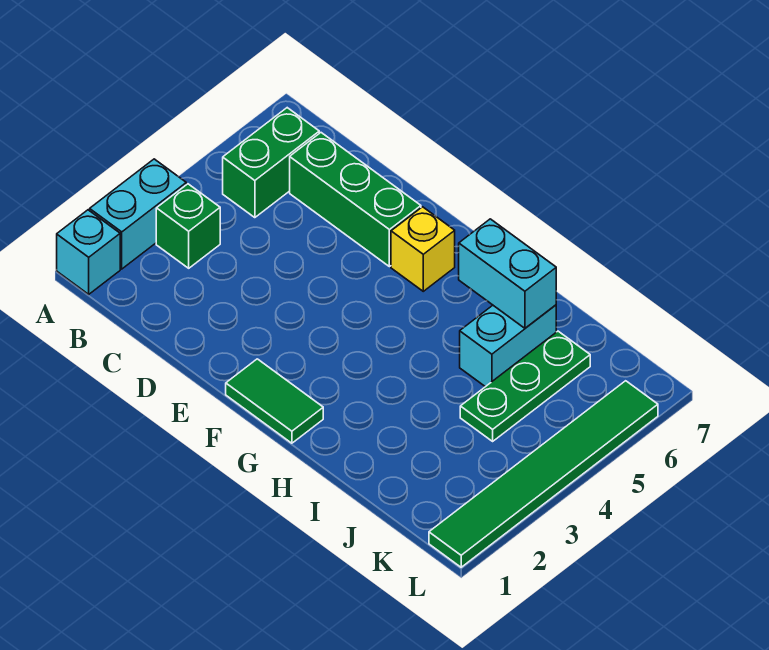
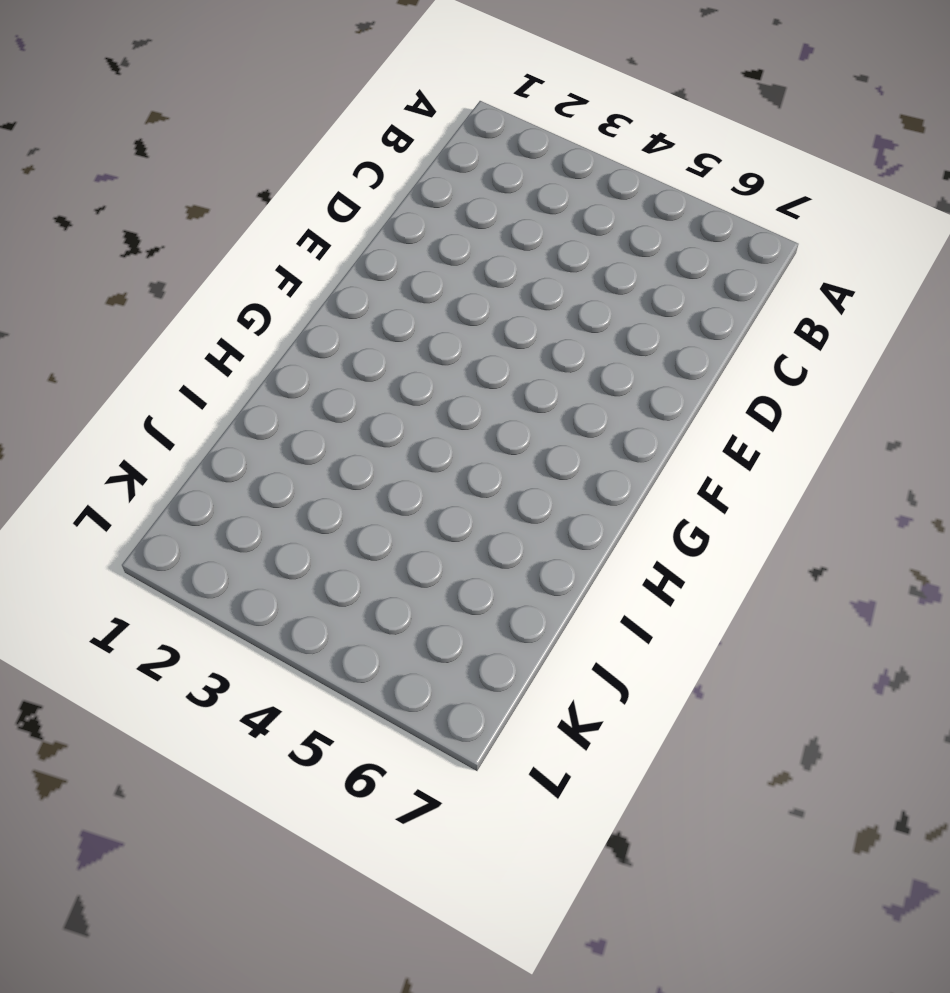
none -> cyan 1x1 brick [57,210,120,294]
none -> cyan 1x2 brick [90,159,186,269]

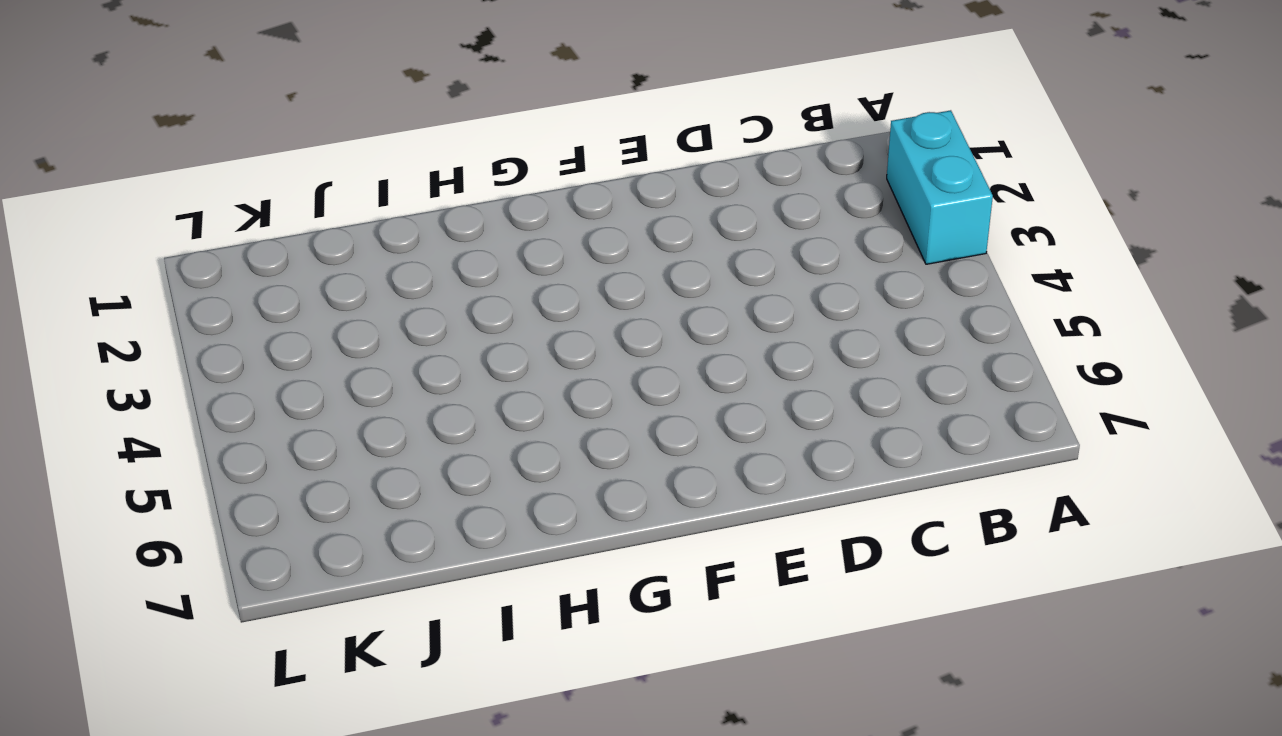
none -> cyan 1x1 brick [57,210,120,294]
none -> green 1x1 brick [156,184,220,268]

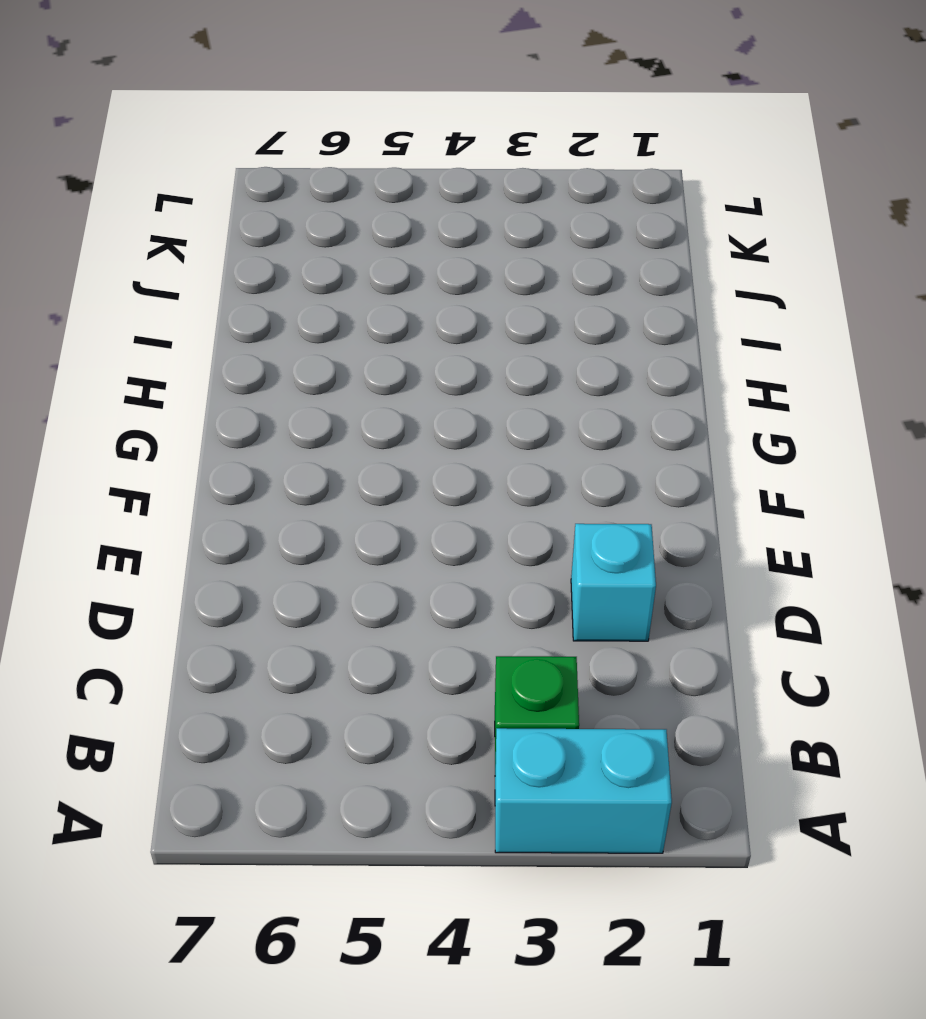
cyan 1x1 brick [571,524,656,641] -> cyan 1x1 brick moved to [57,210,120,294]
none -> green 1x2 brick [223,108,319,218]
none -> green 1x3 brick [290,133,421,267]

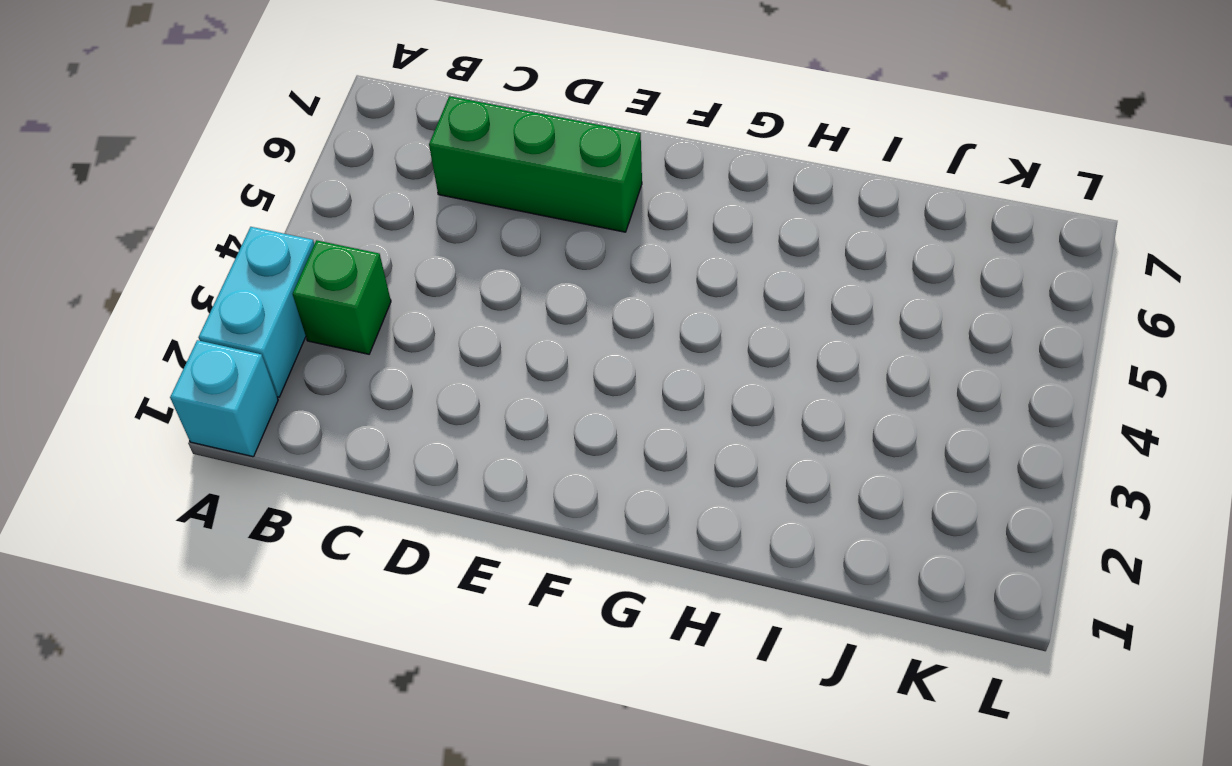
none -> green 1x2 brick [223,108,319,218]
none -> green 1x2 tile [226,359,323,443]

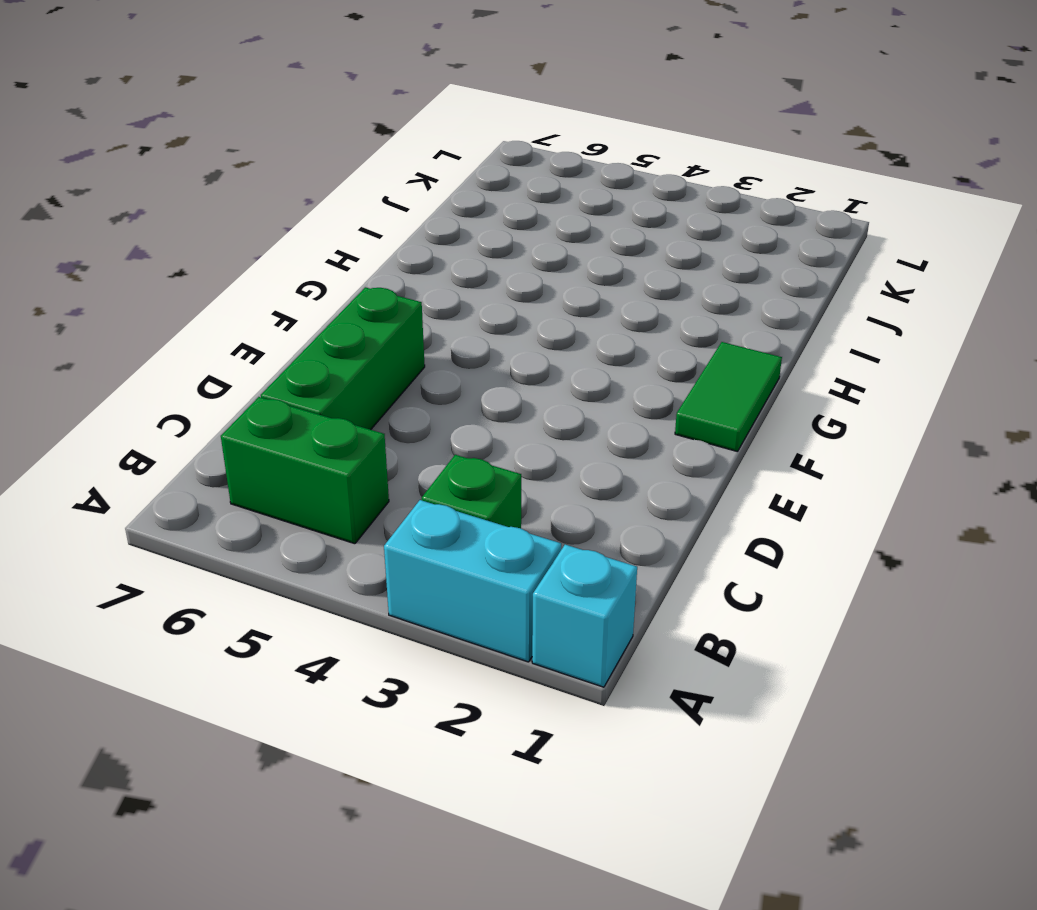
none -> yellow 1x1 brick [391,207,455,291]
none -> cyan 1x2 brick [460,305,556,387]

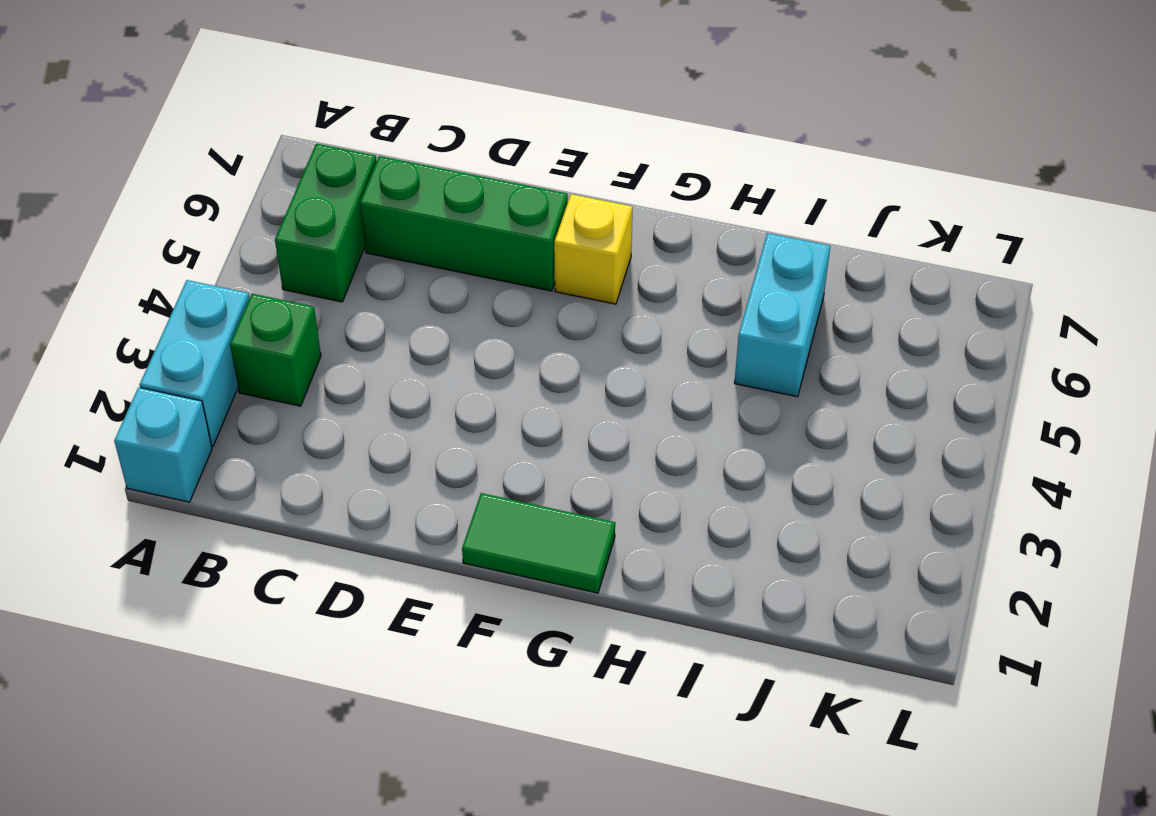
none -> green 1x3 plate [460,331,590,441]
none -> green 1x6 tile [429,381,658,567]

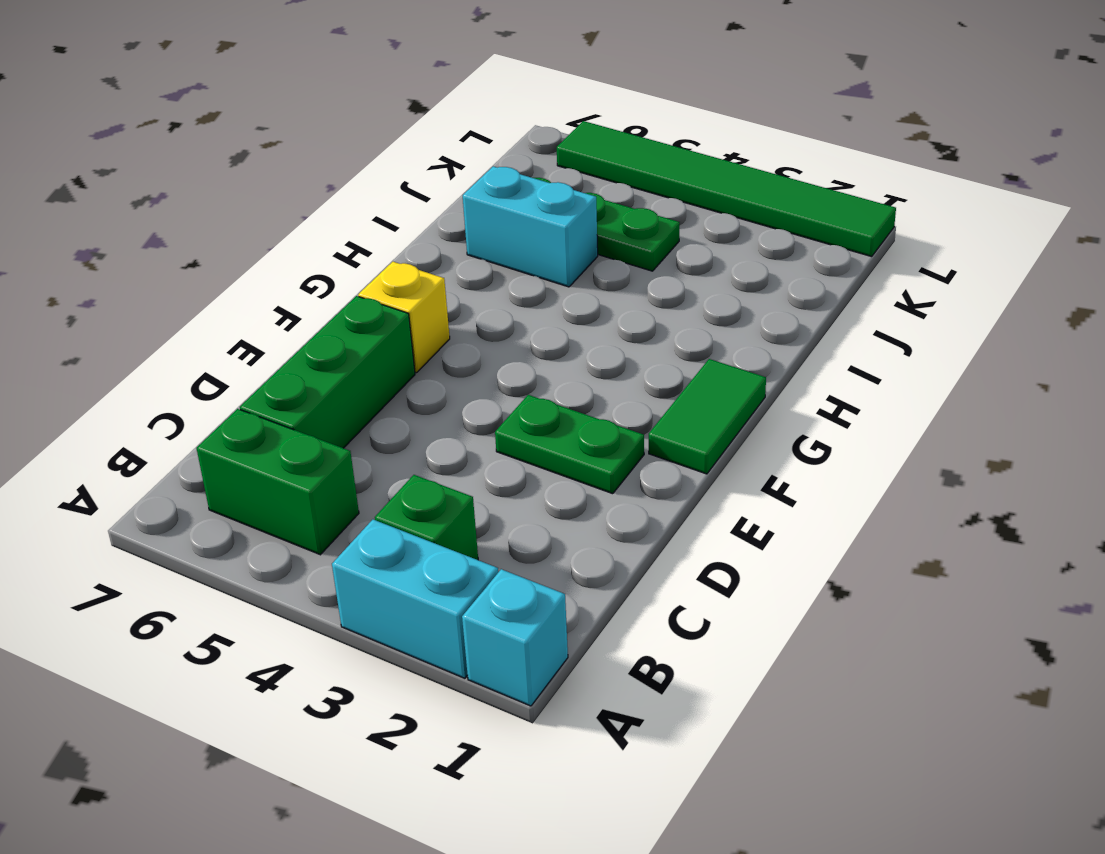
green 1x2 plate [495,395,644,494] -> none
none -> cyan 1x2 brick [459,219,556,328]

